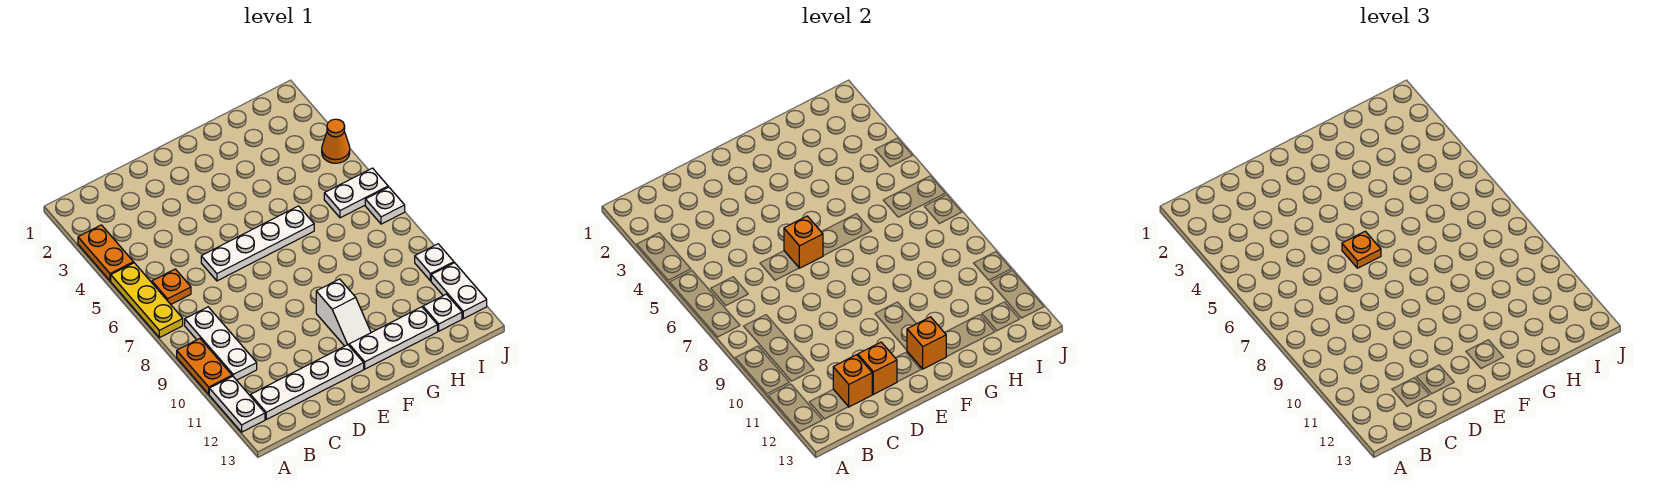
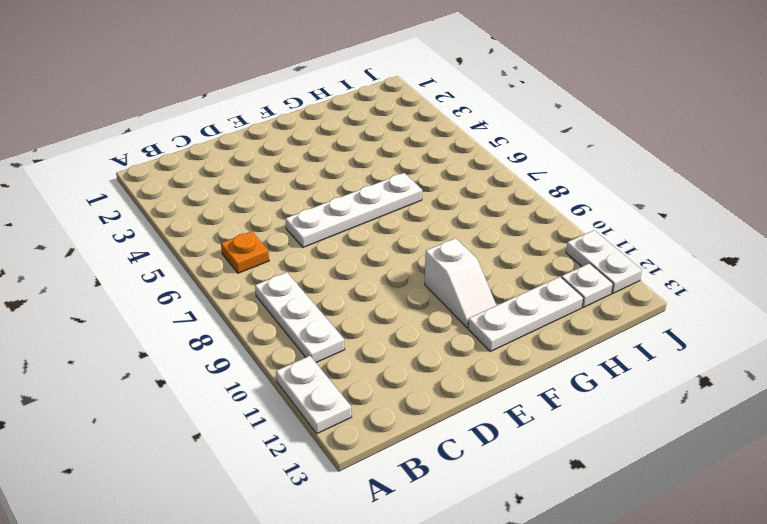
none -> orange 1x2 plate [78,225,134,281]
none -> yellow 1x3 plate [111,263,183,338]
none -> orange 1x2 plate [177,339,232,394]

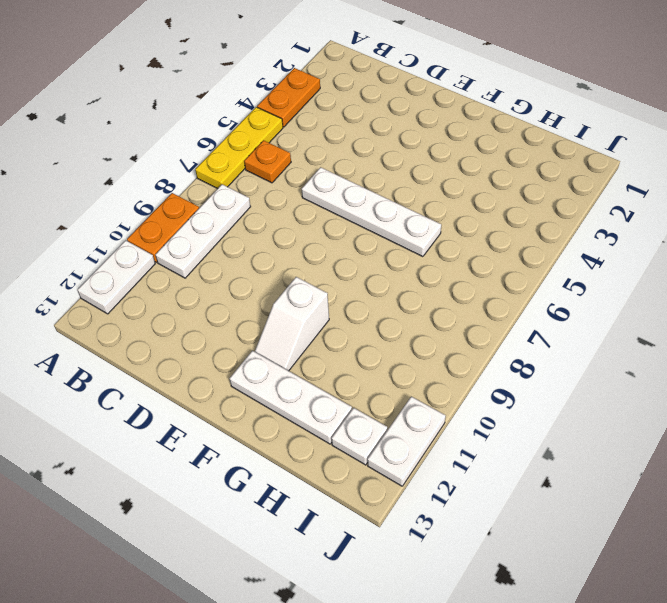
none -> white 1x4 plate [251,345,364,419]
none -> white 1x2 plate [324,168,388,218]
none -> orange 1x1 cone [322,119,350,163]

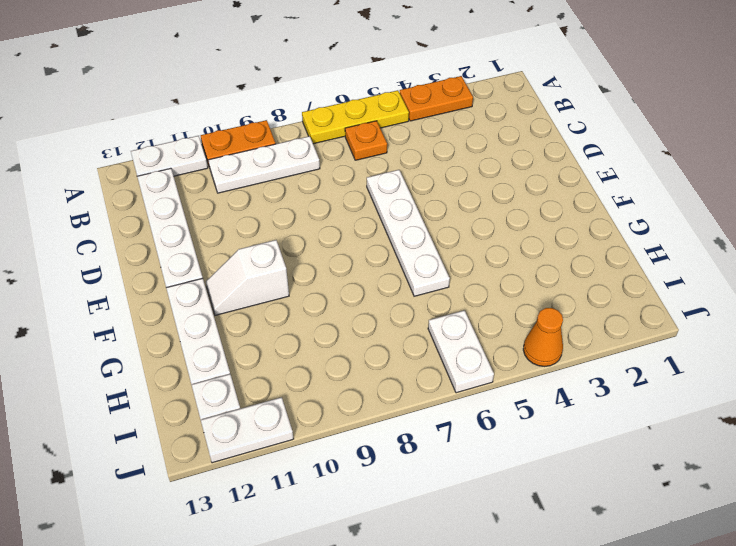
none -> white 1x1 plate [365,187,405,224]
none -> white 1x1 plate [415,244,454,281]
none -> orange 1x1 brick [833,355,872,407]

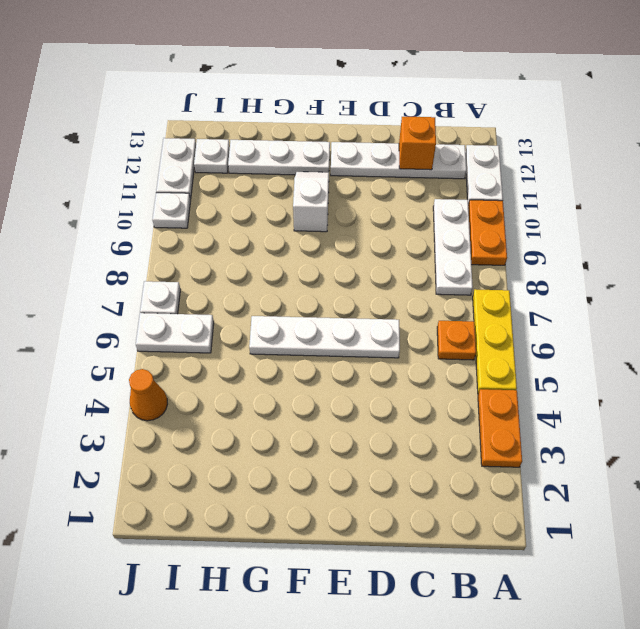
none -> orange 1x1 brick [858,342,897,394]
none -> orange 1x1 brick [784,216,823,268]
none -> orange 1x1 brick [907,317,946,369]

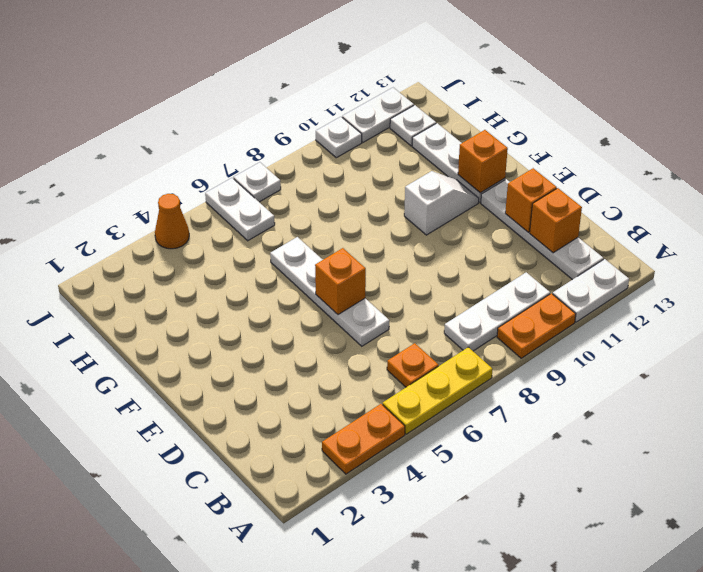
none -> orange 1x1 plate [1342,231,1381,268]

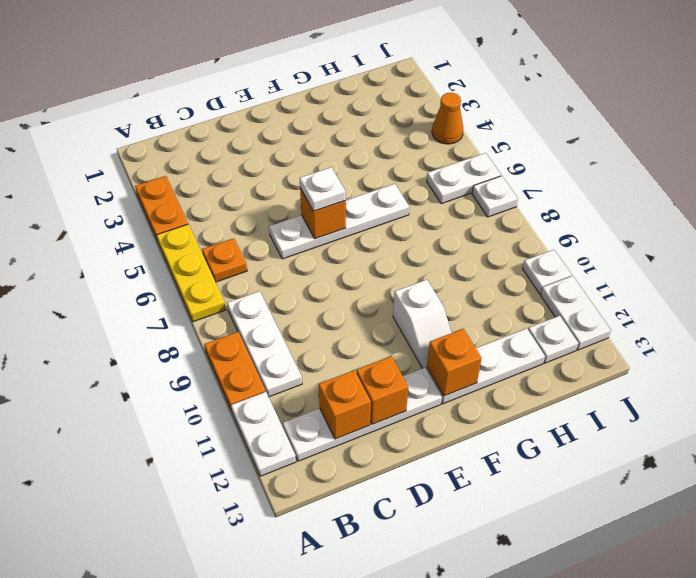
white 1x1 plate [300,167,346,211] -> orange 1x1 plate [1342,231,1381,268]

